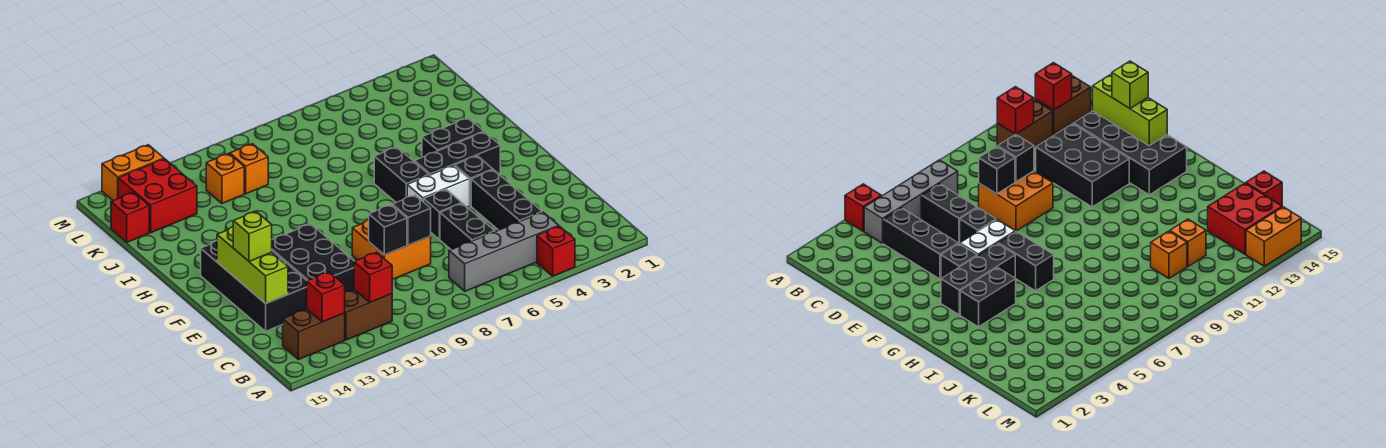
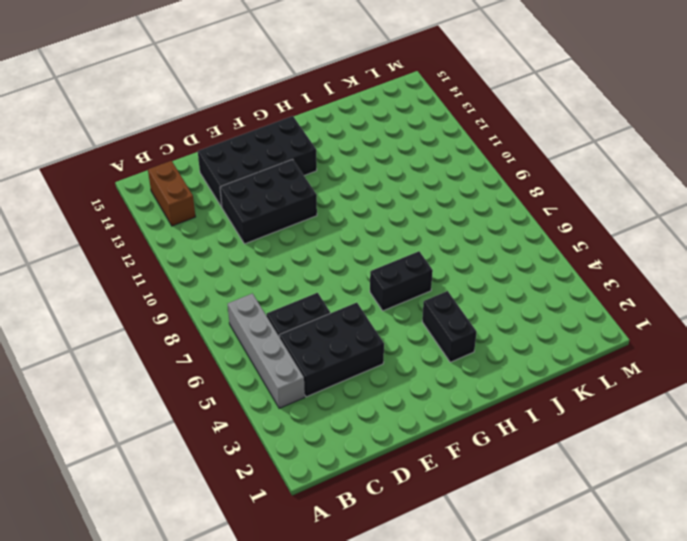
black 2x3 brick [279,303,384,397] -> black 1x3 brick [471,170,542,230]
none -> red 1x1 brick [537,226,575,276]
none -> brown 1x2 brick [345,290,392,340]
none -> orange 2x2 brick [352,220,431,280]

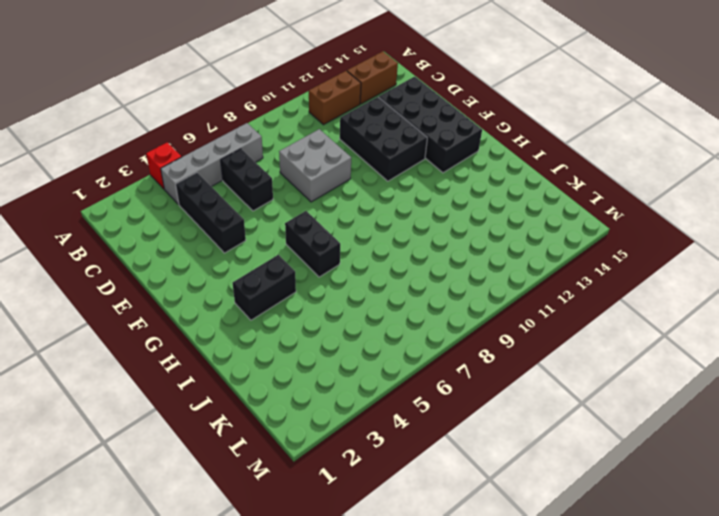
grey 2x2 brick [279,129,351,202] -> orange 2x2 brick [352,220,431,280]
none -> black 1x1 brick [424,189,462,239]
none -> black 1x1 brick [455,156,493,206]
none -> white 1x2 brick [407,166,469,207]

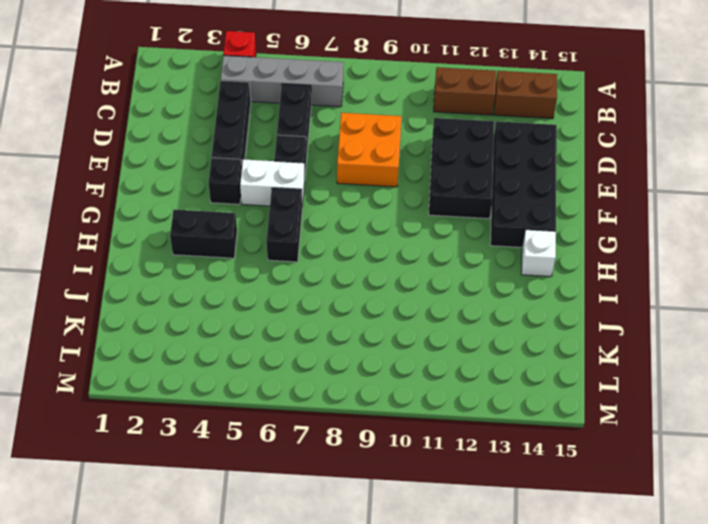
white 1x1 brick [521,230,556,277] -> none
none -> black 1x3 brick [415,132,500,175]
none -> orange 1x1 brick [230,144,268,194]
none -> orange 1x1 brick [206,153,244,203]

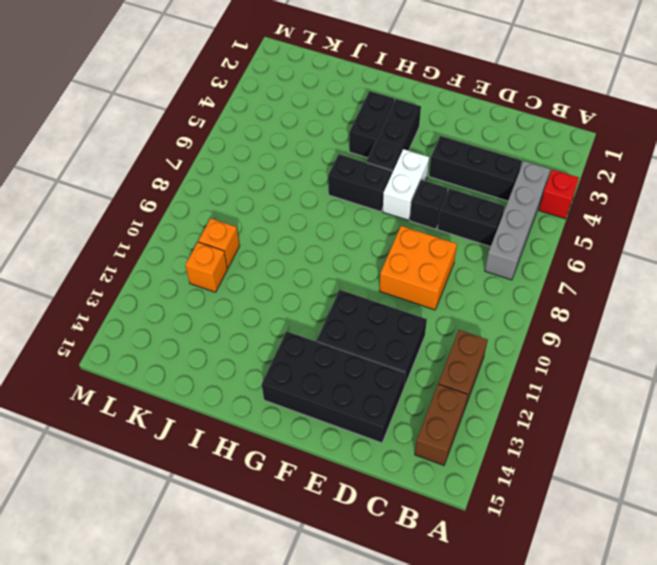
none -> black 1x1 brick [455,156,493,206]
none -> red 2x2 brick [118,159,197,233]
none -> red 1x1 brick [111,192,149,242]

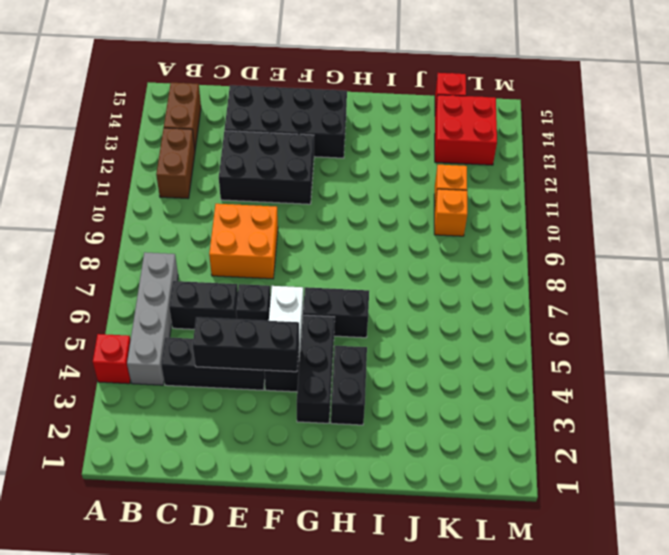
black 1x3 brick [193,317,299,372] -> none
none -> orange 1x2 brick [102,145,164,201]
none -> red 1x1 brick [354,252,392,302]
none -> red 1x1 brick [307,272,345,322]

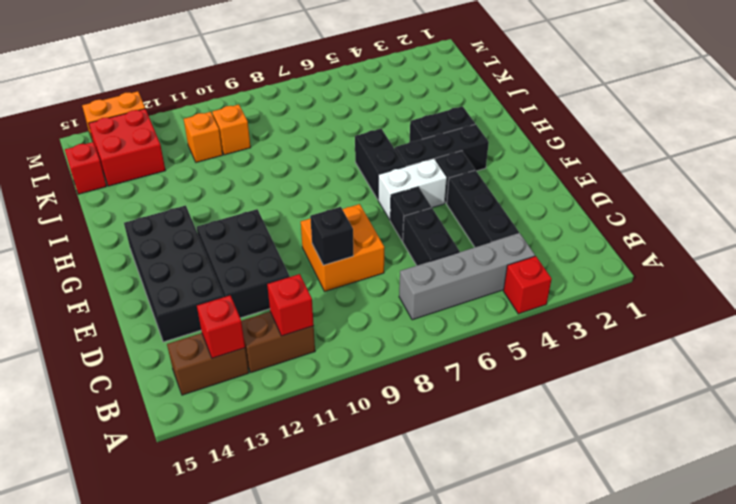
none -> black 1x1 brick [393,195,431,245]
none -> lime 1x3 brick [217,227,288,304]
none -> lime 1x1 brick [233,211,272,261]

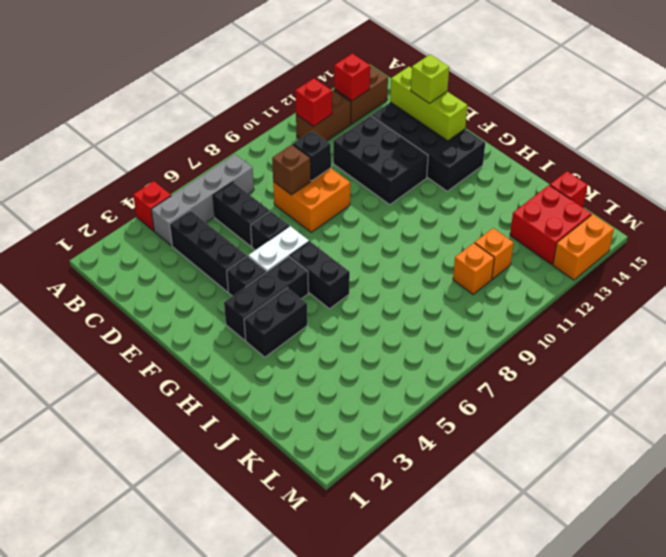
brown 1x1 brick [272,145,311,195] -> black 1x1 brick [393,195,431,245]

